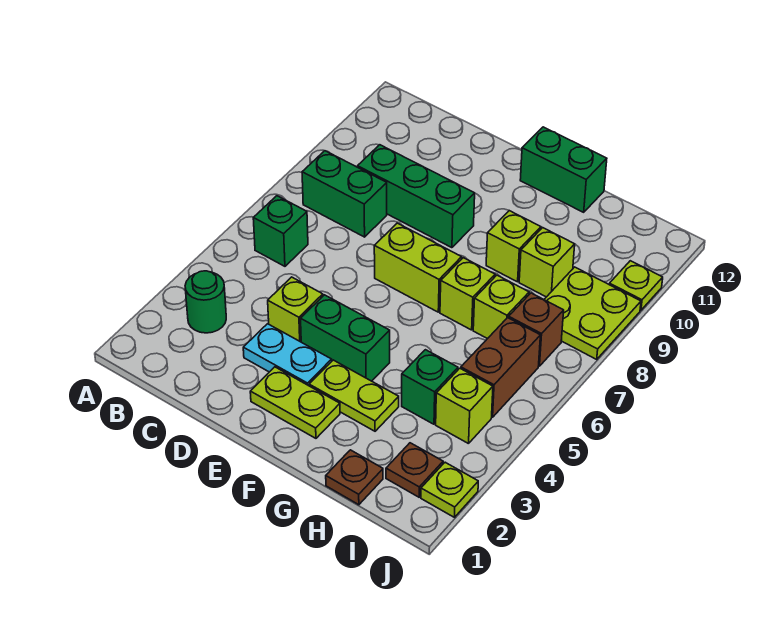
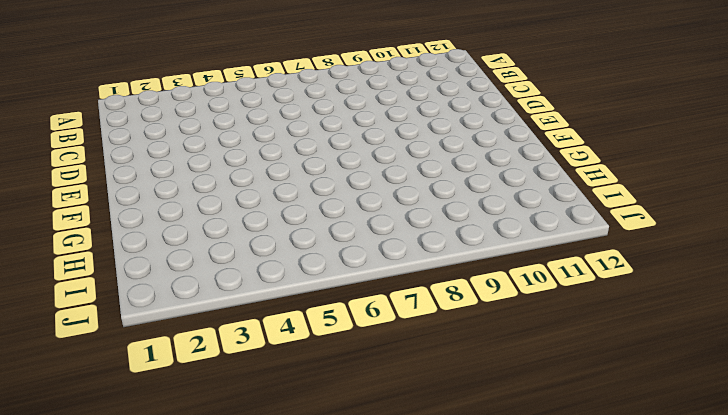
none -> green 1x1 round brick [185,271,226,333]
none -> green 1x1 brick [253,196,308,266]
none -> green 1x2 brick [302,151,387,237]

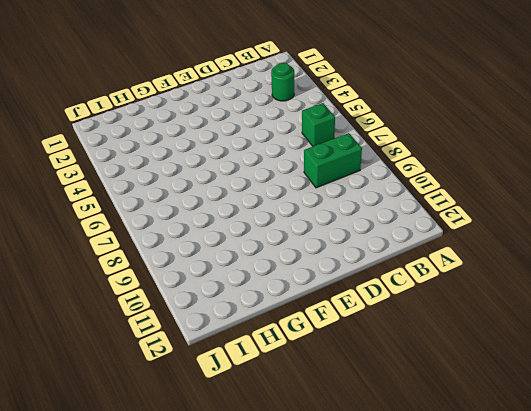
none -> green 1x3 brick [358,145,475,248]
none -> cyan 1x2 plate [243,324,332,386]
none -> lime 1x1 brick [268,277,323,342]

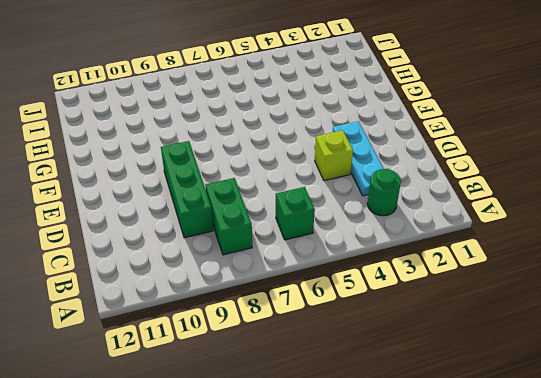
cyan 1x3 plate [333,121,384,196] -> cyan 1x2 plate [243,324,332,386]
none -> lime 1x2 plate [250,367,340,438]
none -> green 1x2 brick [301,295,390,381]
none -> lime 1x2 brick [374,223,462,312]

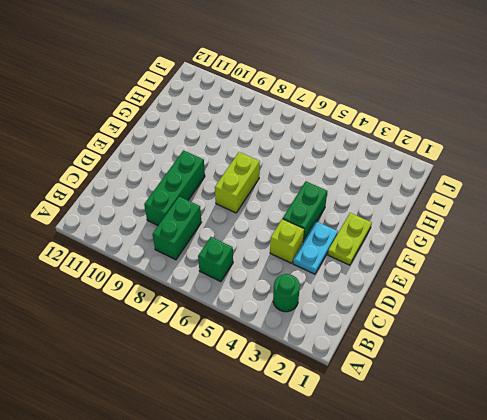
none -> lime 1x2 plate [309,360,399,431]
none -> green 1x2 brick [520,127,607,212]
none -> lime 1x1 brick [440,258,495,330]

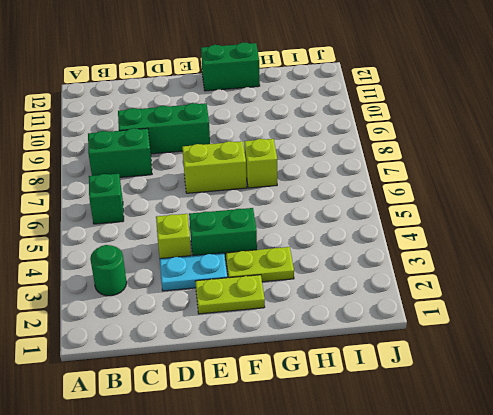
none -> lime 1x1 brick [486,211,541,282]
none -> brown 1x1 plate [326,450,383,505]
none -> green 1x1 brick [402,350,458,424]

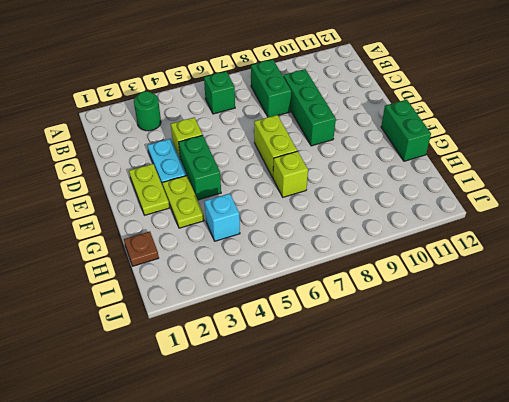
cyan 1x1 brick [204,194,240,241] -> green 1x1 brick [402,350,458,424]
none -> lime 1x1 brick [486,211,541,282]
none -> lime 1x1 brick [473,275,529,339]
none -> lime 1x1 brick [519,228,575,297]

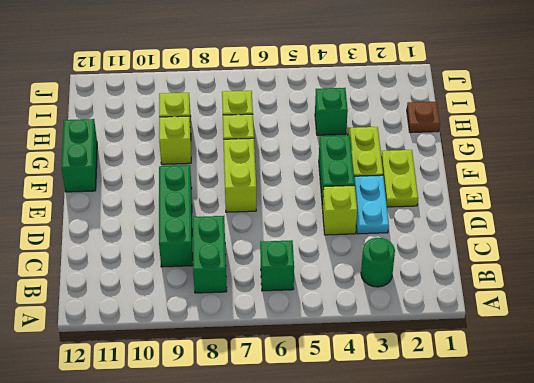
none -> brown 1x1 plate [386,443,443,497]
none -> lime 1x1 brick [436,368,493,444]
none -> brown 1x2 brick [461,318,540,417]

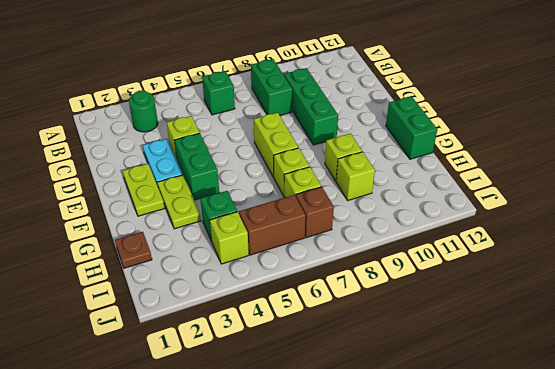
none -> brown 1x1 plate [386,443,443,497]
none -> lime 2x2 plate [544,267,641,359]
none -> lime 1x1 plate [421,462,478,517]

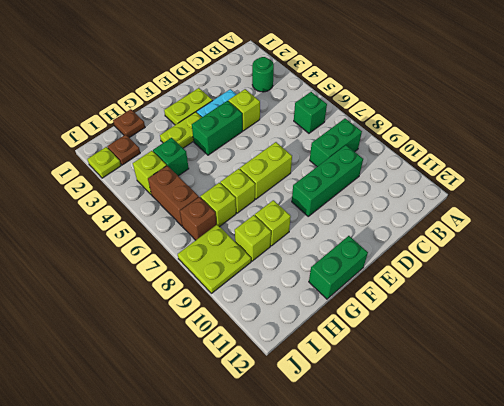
none -> lime 1x1 plate [609,261,663,310]

